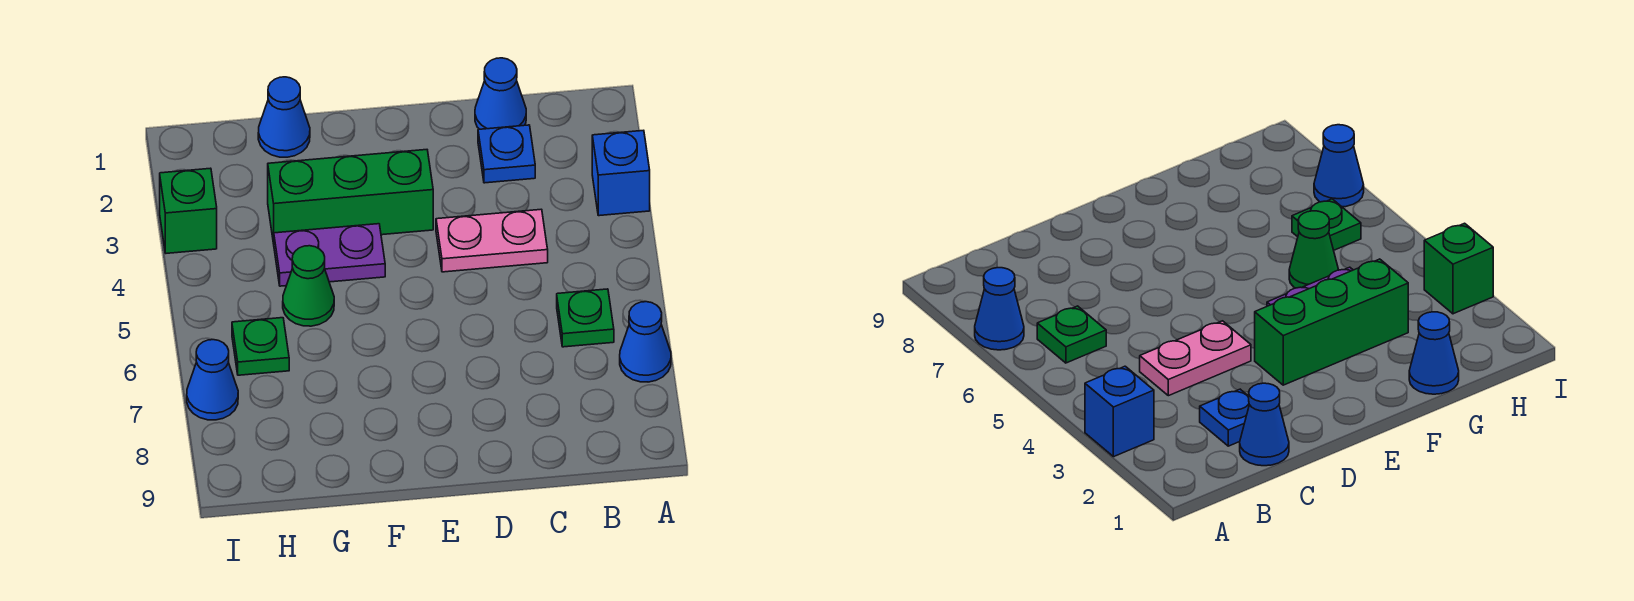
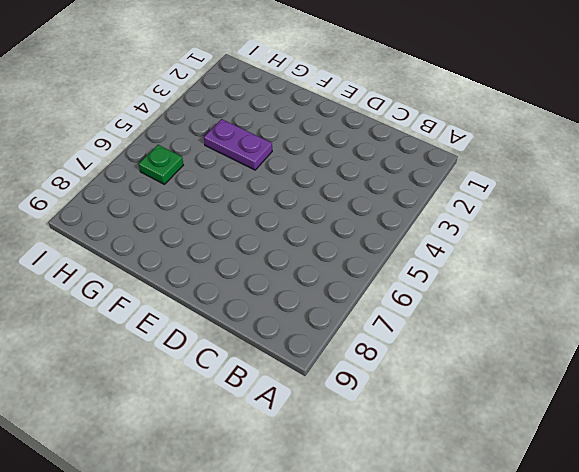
none -> blue 1x1 brick [592,130,650,216]
none -> blue 1x1 cone [620,302,671,382]
none -> green 1x1 plate [557,289,614,347]

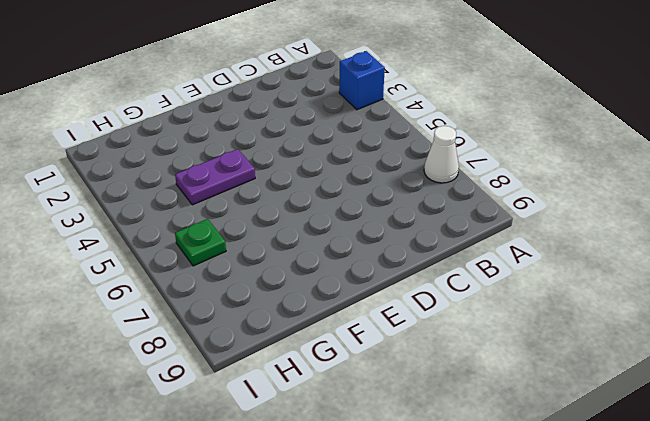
white 1x1 cone [424,126,459,183] -> blue 1x1 cone [620,302,671,382]
none -> green 1x1 plate [557,289,614,347]
none -> blue 1x1 cone [475,58,526,129]
none -> blue 1x1 plate [478,125,535,183]

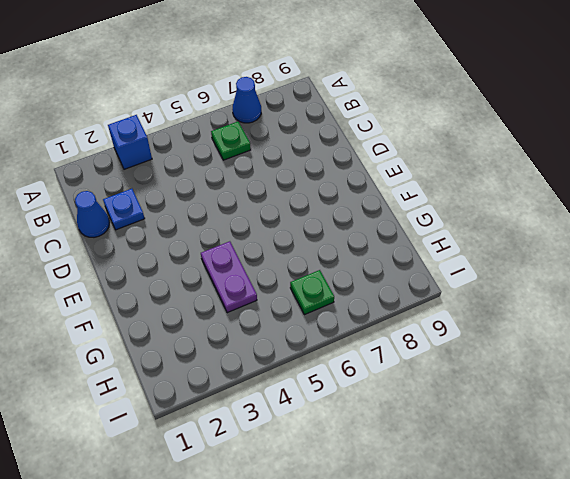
none -> pink 1x2 plate [436,209,548,272]
none -> green 1x3 brick [268,150,433,244]
none -> blue 1x1 cone [258,77,310,157]

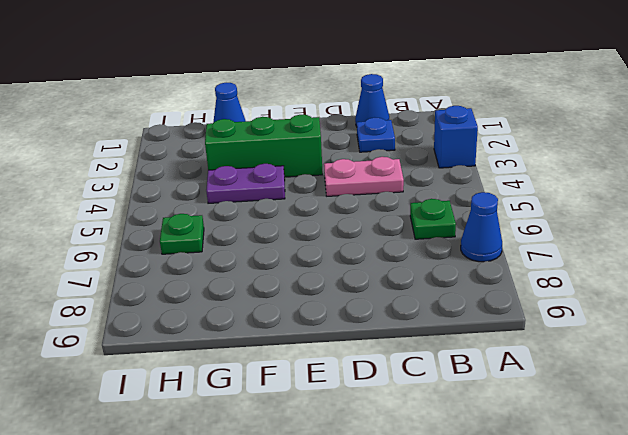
none -> green 1x1 cone [283,246,334,326]
none -> green 1x1 brick [160,168,217,253]
none -> blue 1x1 cone [187,340,238,420]

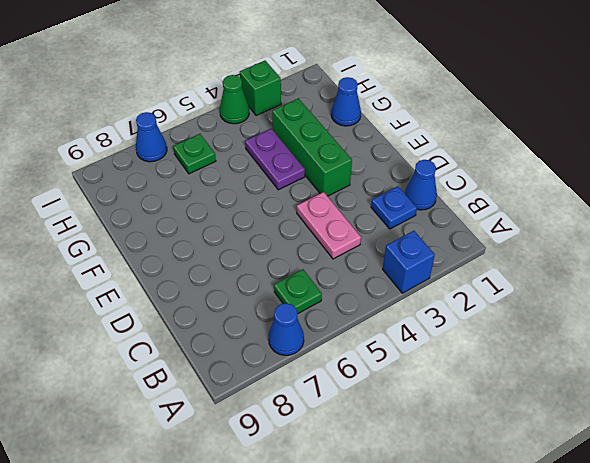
green 1x1 cone [220,75,249,124] -> green 1x1 cone moved to [283,246,334,326]

